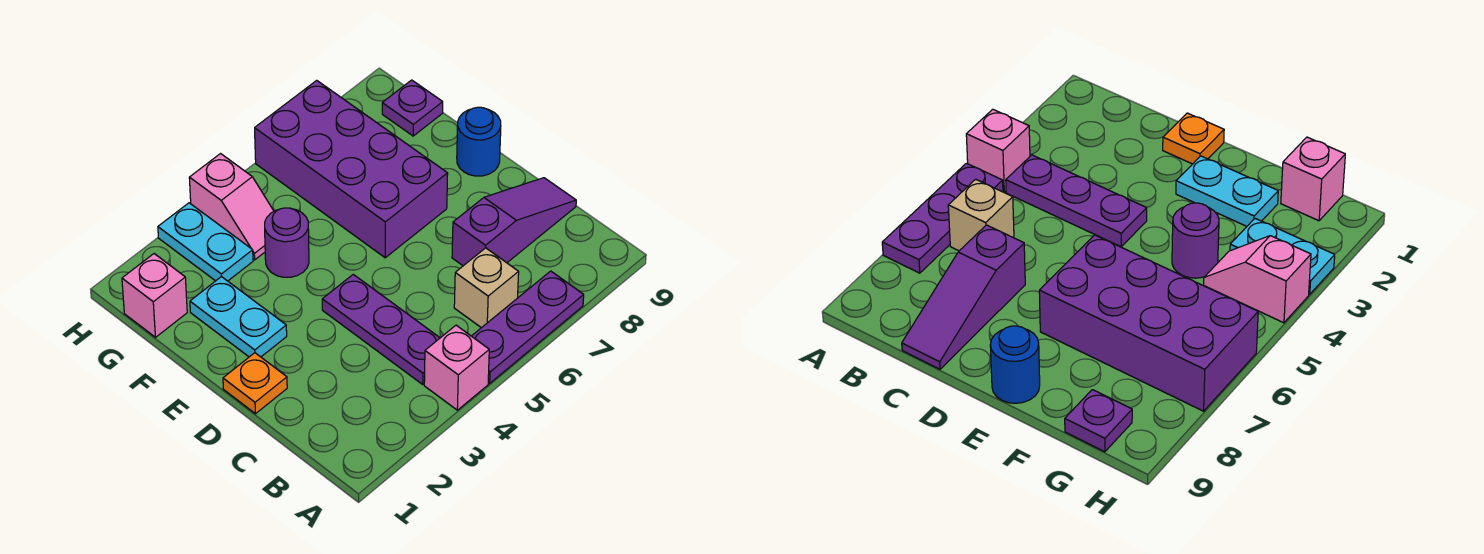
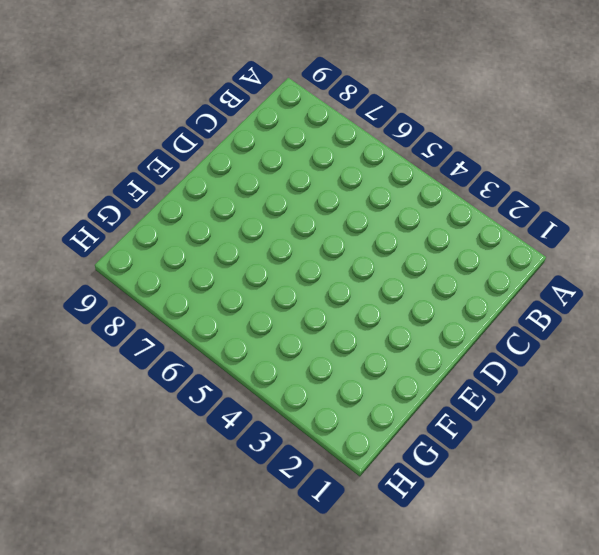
none -> pink 1x1 brick [424,325,489,410]
none -> purple 1x3 plate [472,271,584,383]
none -> purple 1x3 plate [322,274,440,384]

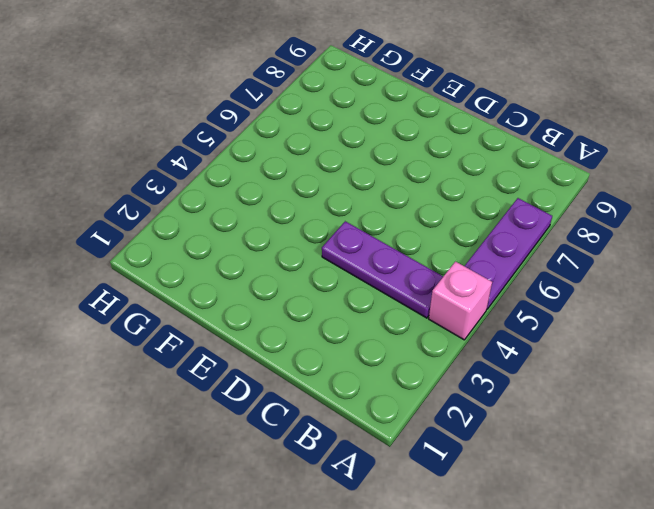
none -> tan 1x1 brick [454,248,519,328]
none -> purple 1x3 slope [452,178,576,266]
none -> orange 1x1 plate [223,353,287,414]

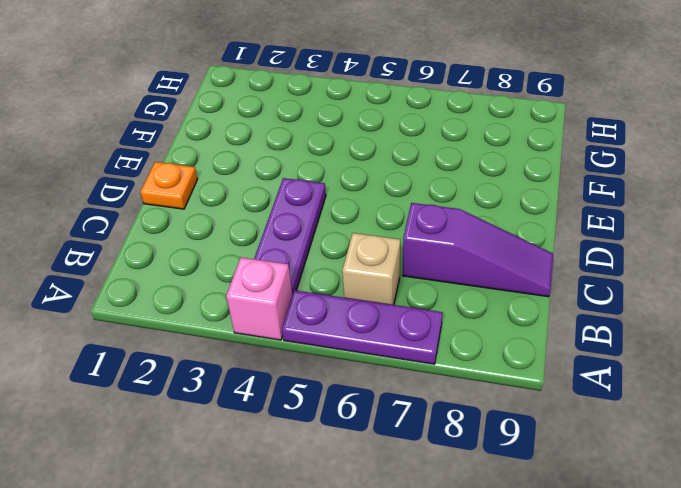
none -> cyan 1x2 plate [190,277,287,357]
none -> purple 2x4 brick [255,80,448,258]
none -> blue 1x1 round brick [457,107,501,176]

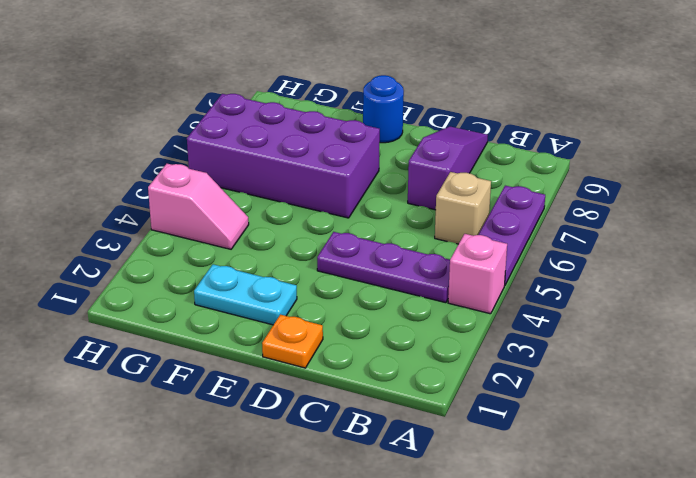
none -> purple 1x1 round brick [265,208,309,277]
none -> pink 1x1 brick [122,254,187,337]
none -> cyan 1x2 plate [158,203,253,281]

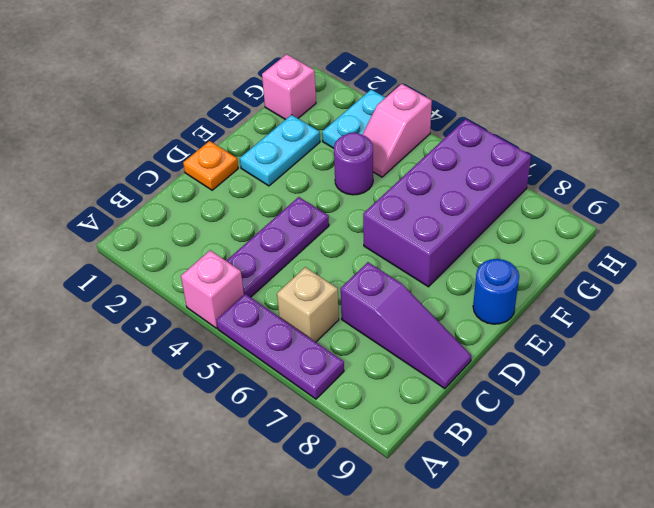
none -> purple 1x1 plate [382,80,443,136]

